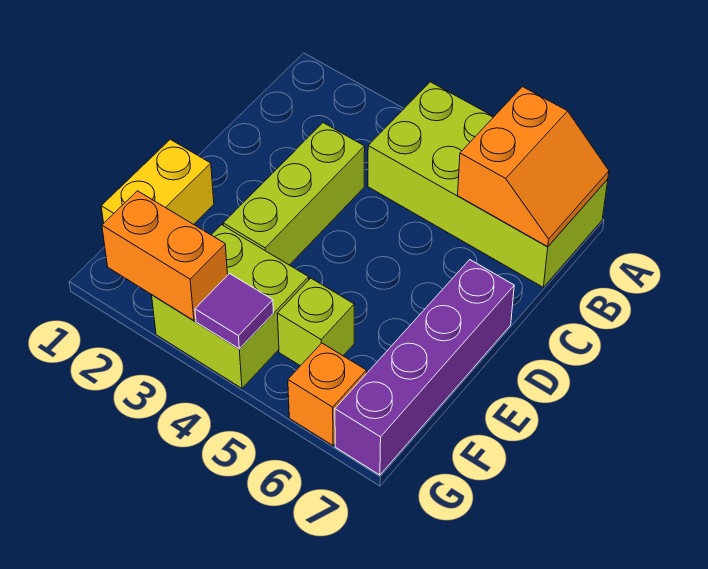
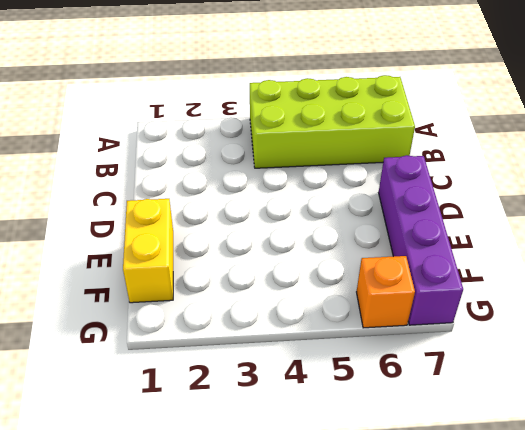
none -> lime 1x3 brick [223,123,365,265]
none -> lime 2x2 brick [152,225,309,388]

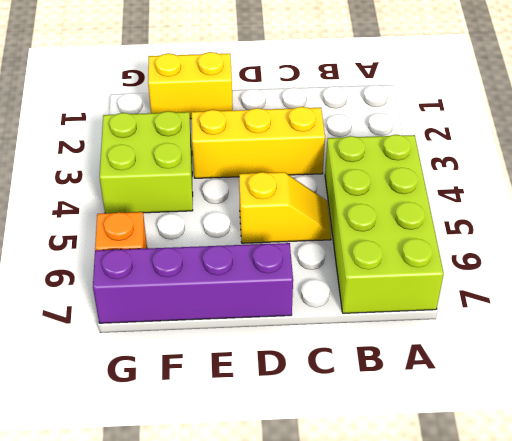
yellow 1x3 brick [192,107,325,178] -> lime 1x3 brick [223,123,365,265]
yellow 1x2 slope [239,172,331,243] -> none
none -> lime 1x1 brick [277,278,354,366]
none -> orange 2x2 slope [458,87,609,247]

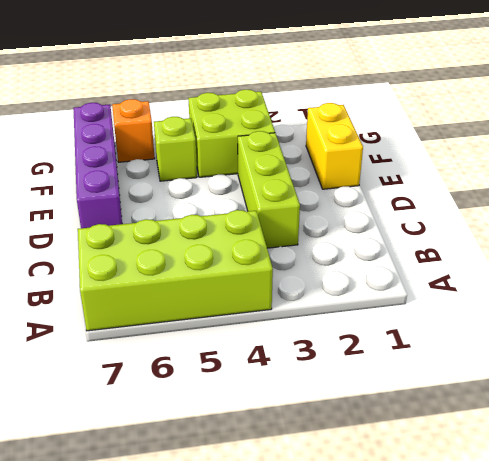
none -> orange 2x2 slope [458,87,609,247]
none -> orange 1x2 brick [102,191,228,321]

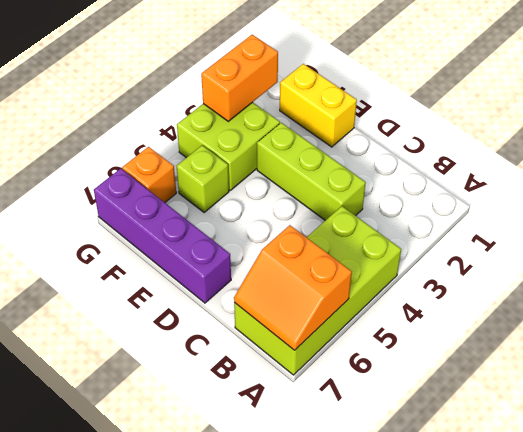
none -> purple 1x1 tile [195,274,273,349]

